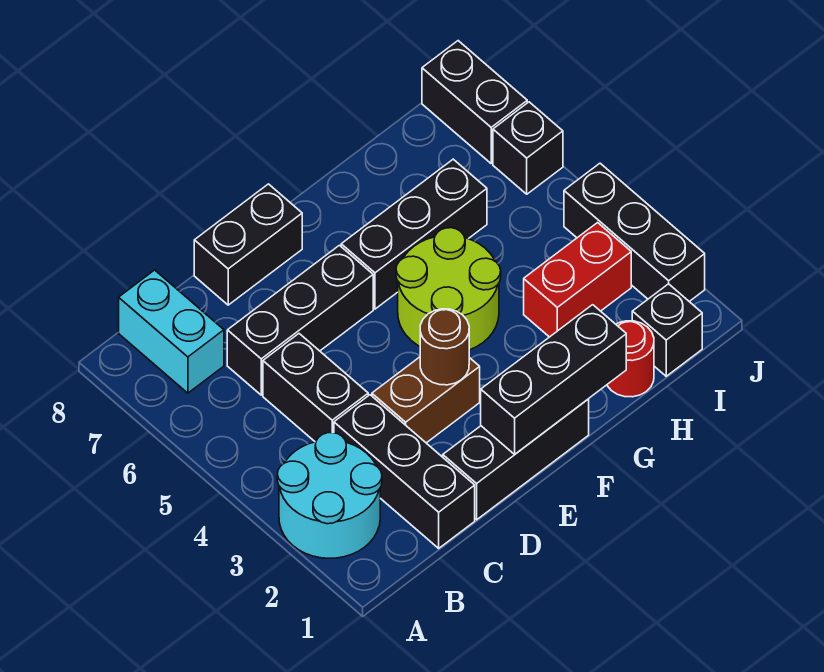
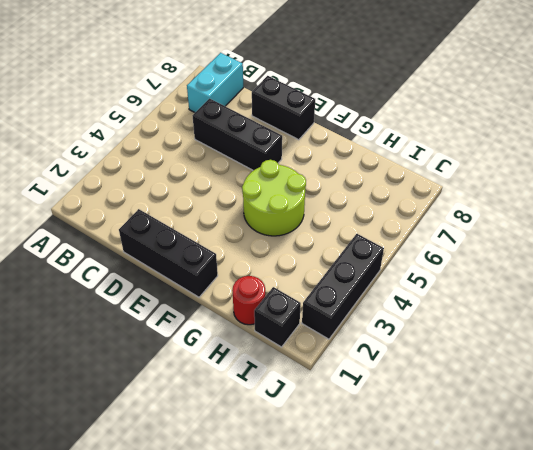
none -> cyan 2x2 round brick [277,433,382,558]
none -> black 1x3 brick [334,395,475,548]
none -> black 1x2 brick [263,334,368,442]

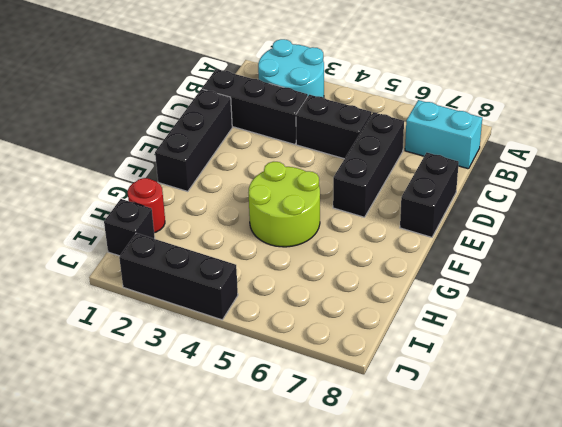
none -> brown 1x2 brick [372,357,480,443]
none -> black 1x3 brick [341,159,487,309]
none -> red 1x2 brick [524,223,631,337]

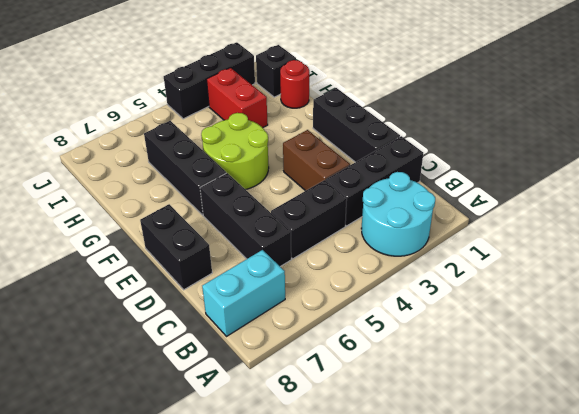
none -> black 1x1 brick [493,102,563,194]
none -> black 1x2 brick [422,41,527,163]
none -> black 1x3 brick [481,305,626,454]

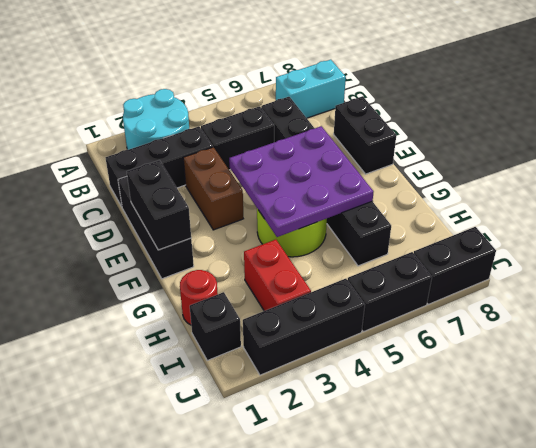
black 1x2 brick [127,160,191,250] -> black 1x3 brick [481,305,626,454]
purple 3x3 plate [229,126,373,237] -> none
black 1x2 brick [348,252,432,332] -> black 1x1 brick [493,102,563,194]
none -> brown 1x1 round brick [420,309,469,385]

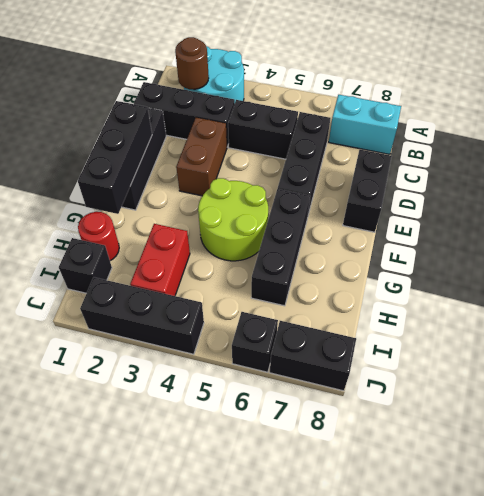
brown 1x1 round brick [175,37,209,90] -> brown 1x1 round brick moved to [420,309,469,385]

